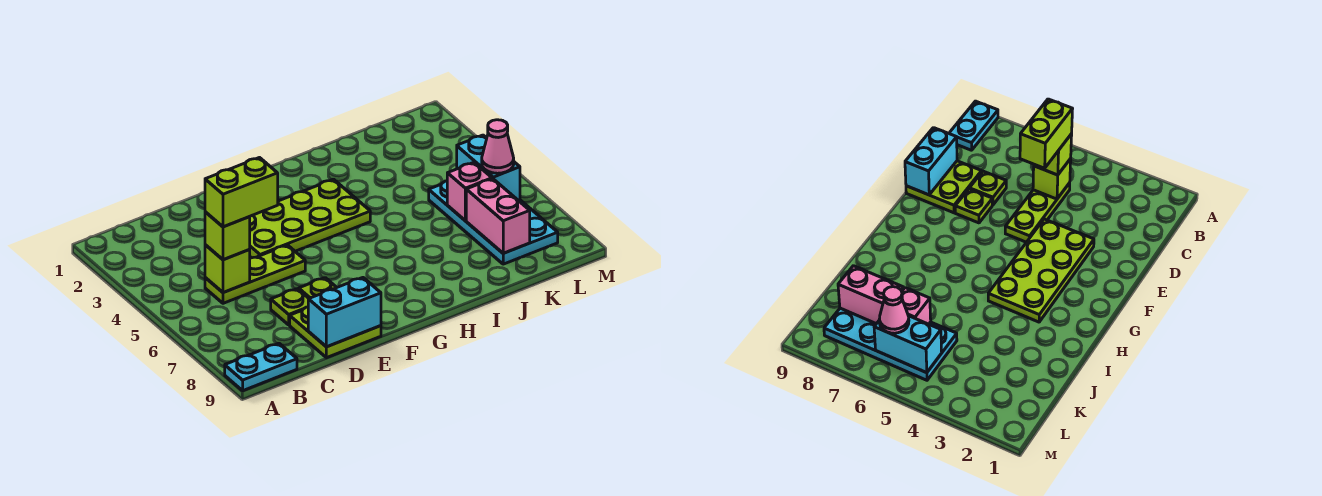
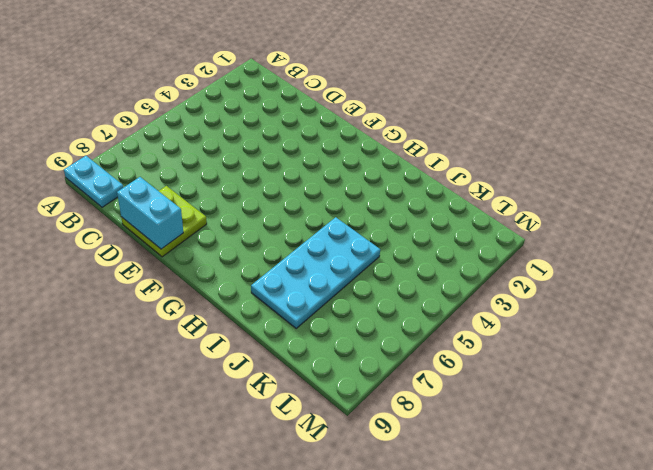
cyan 2x4 plate [251,217,380,328] -> cyan 2x4 plate moved to [429,181,558,264]
none -> lime 1x3 plate [205,245,305,303]
none -> lime 1x1 plate [271,289,309,325]
none -> lime 2x4 plate [249,179,370,258]

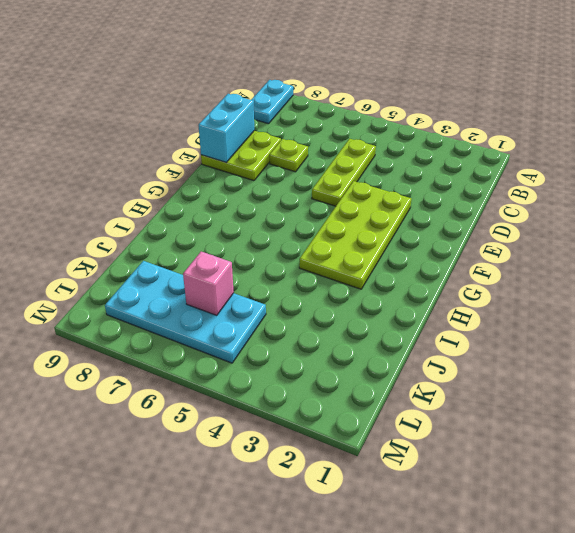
none -> lime 1x1 plate [299,278,337,298]
none -> lime 1x1 brick [205,245,250,293]
none -> pink 1x2 brick [466,179,530,253]

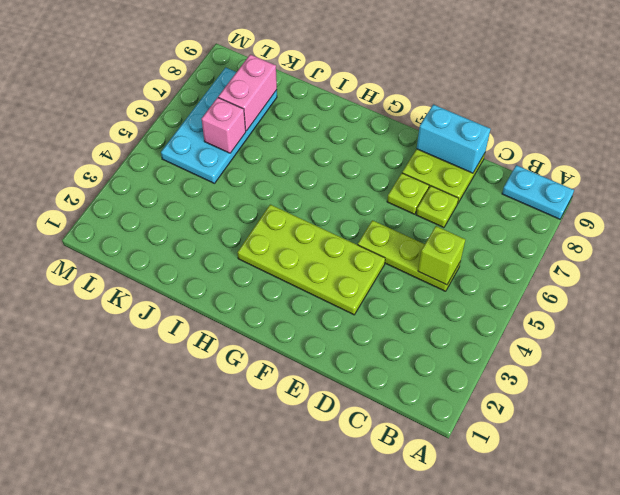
none -> cyan 1x2 brick [457,135,520,200]
none -> lime 1x1 brick [205,212,250,260]
none -> pink 1x1 cone [482,120,514,173]

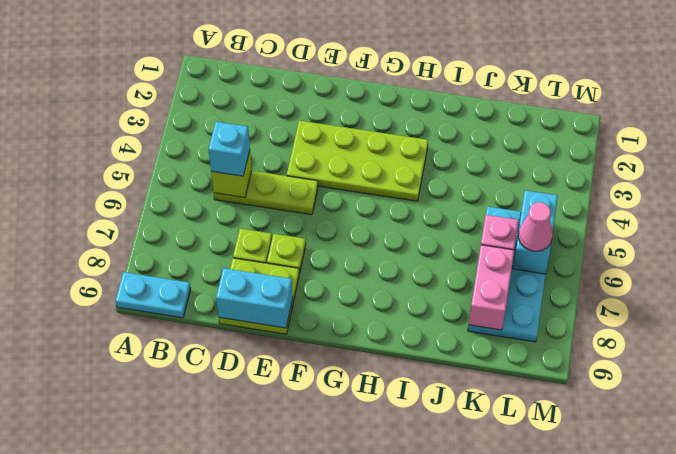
cyan 1x1 brick [209,122,250,176] -> lime 1x1 brick [205,212,250,260]
none -> lime 1x2 brick [205,158,278,227]

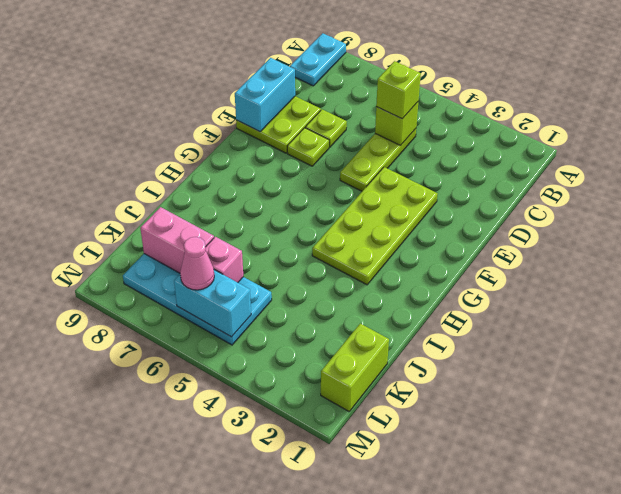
lime 1x2 brick [321,324,389,411] -> lime 1x2 brick moved to [205,158,278,227]

